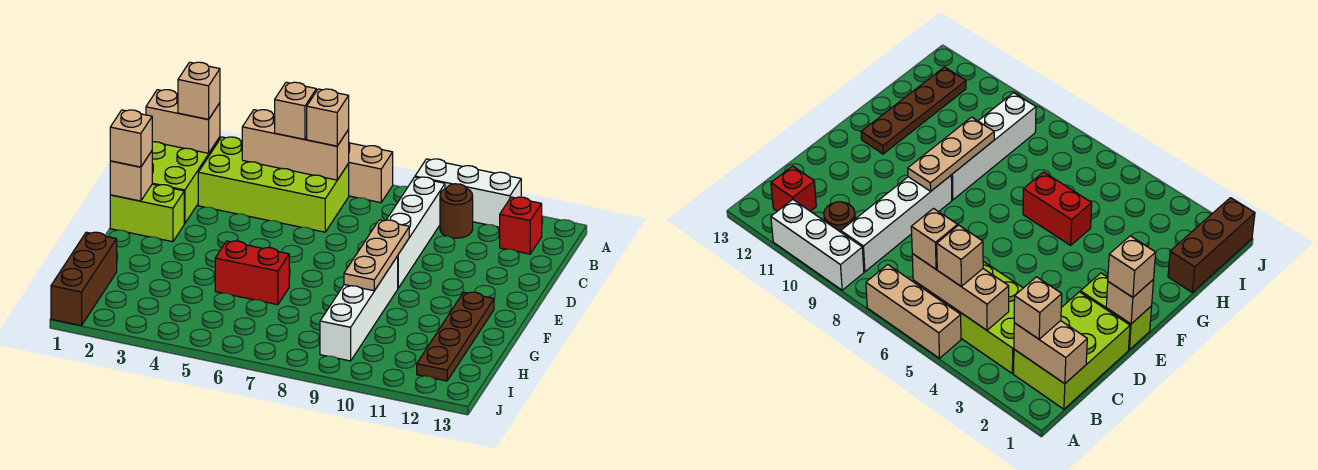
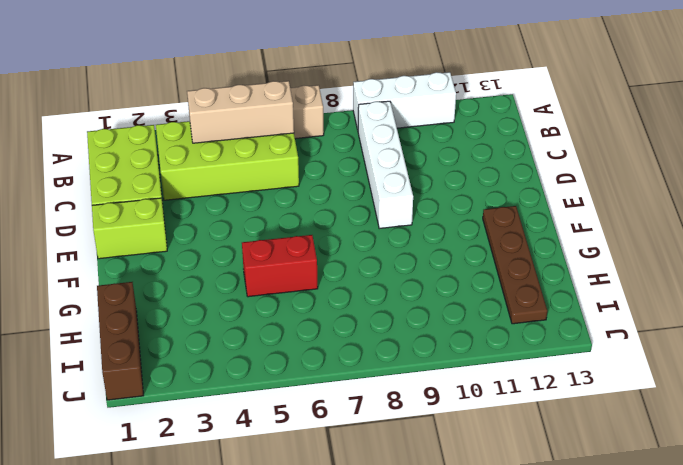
none -> brown 1x1 round brick [440,184,473,238]
none -> red 1x1 brick [500,197,542,254]
none -> white 1x4 brick [320,256,398,361]

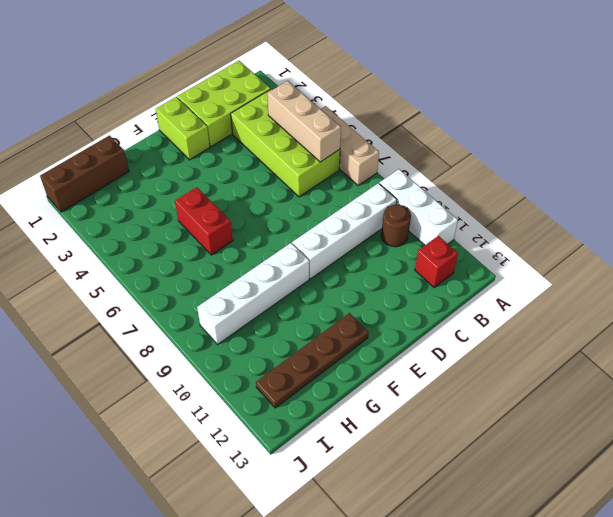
none -> tan 1x2 brick [146,90,220,153]
none -> tan 1x1 brick [110,151,152,201]
none -> tan 1x3 plate [344,220,409,291]

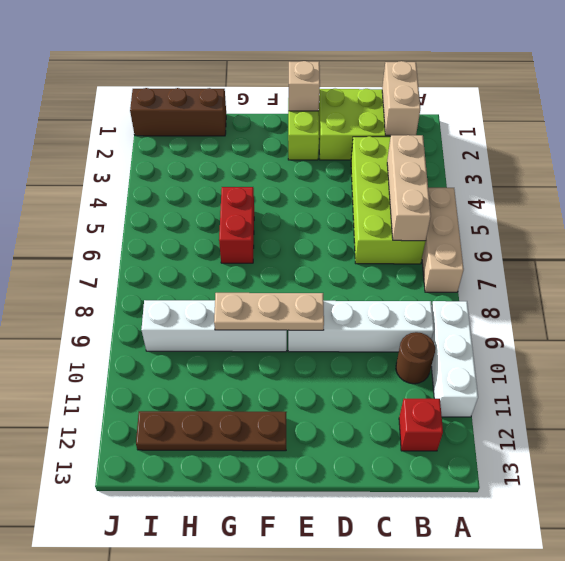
none -> tan 1x1 brick [178,62,220,119]
none -> tan 1x1 brick [275,82,316,139]
none -> tan 1x1 brick [307,89,349,146]

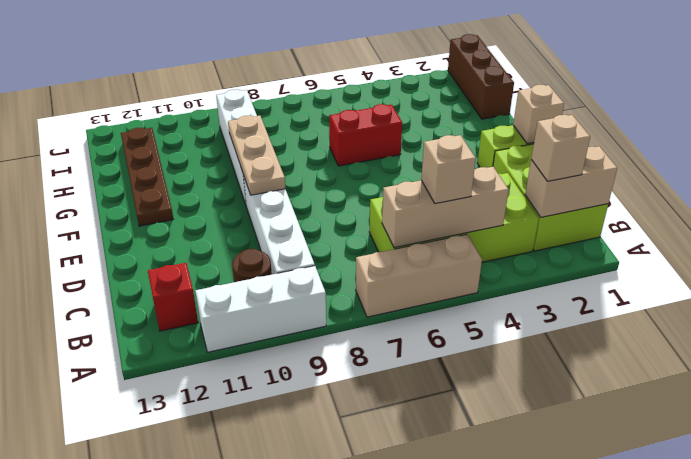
none -> tan 1x1 brick [307,89,349,146]
none -> tan 1x1 brick [110,110,152,167]

